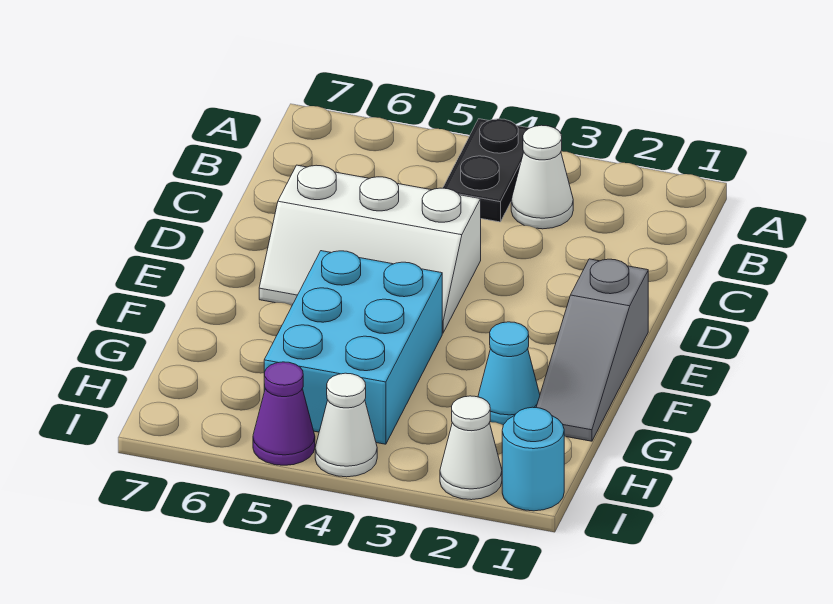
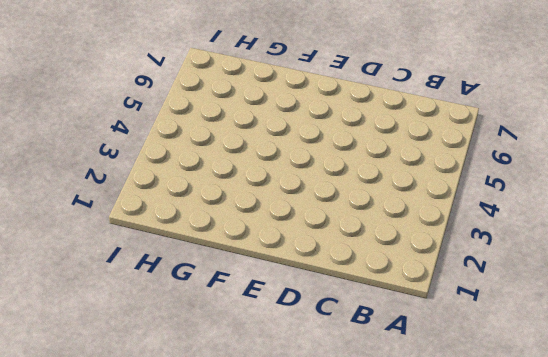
none -> black 1x2 plate [443,119,529,222]
none -> white 1x1 cone [511,125,573,229]

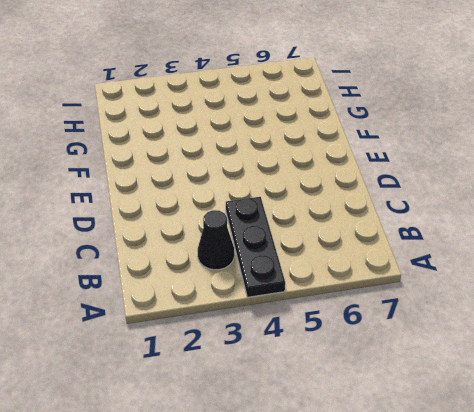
black 1x3 plate [226,197,285,297] -> black 1x2 plate [443,119,529,222]
black 1x1 cone [198,210,234,270] -> white 1x1 cone [511,125,573,229]
none -> white 2x3 slope [259,165,481,333]
none -> grey 1x3 slope [536,259,648,441]

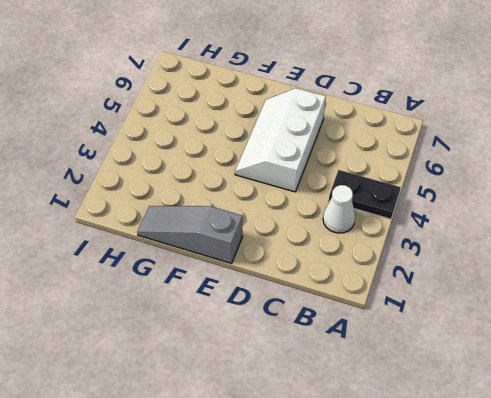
none -> cyan 2x3 brick [264,251,442,444]
none -> cyan 1x1 cone [478,322,540,425]

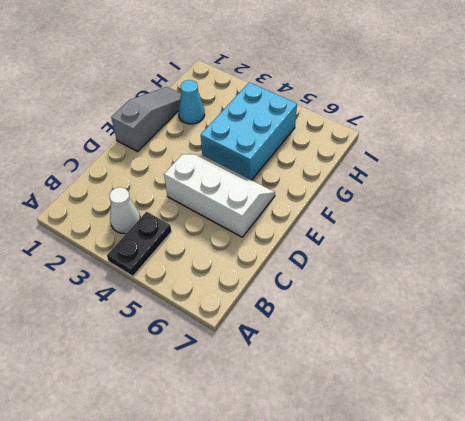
none -> cyan 1x1 round brick [502,407,564,511]
none -> white 1x1 cone [440,396,502,500]

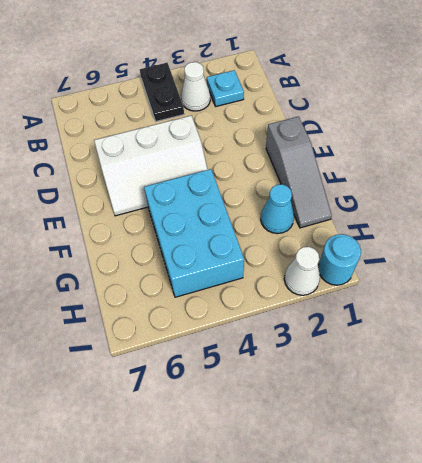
cyan 1x1 plate [207,70,244,106] -> none
none -> white 1x1 cone [315,373,377,477]
none -> purple 1x1 cone [253,362,315,465]

